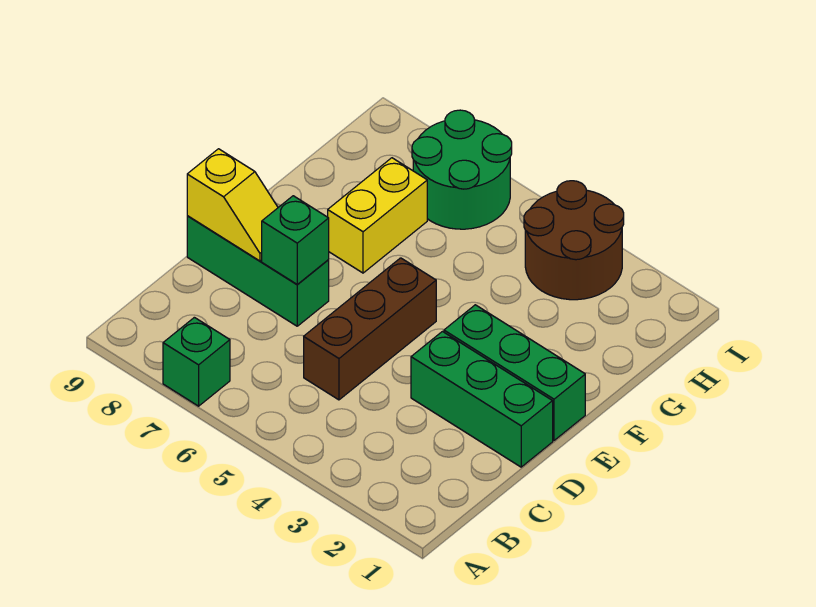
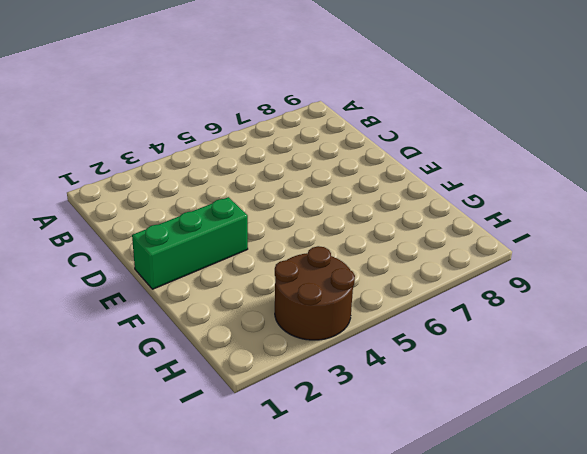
none -> green 1x1 brick [163,317,230,406]
none -> brown 1x3 brick [304,258,436,400]

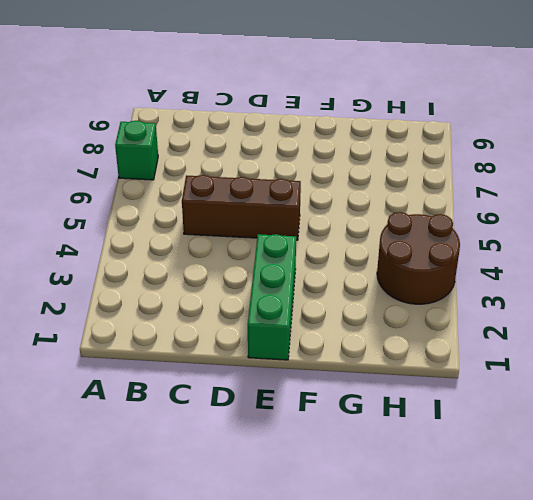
none -> green 1x3 brick [411,332,553,467]
none -> green 1x3 brick [187,216,329,326]

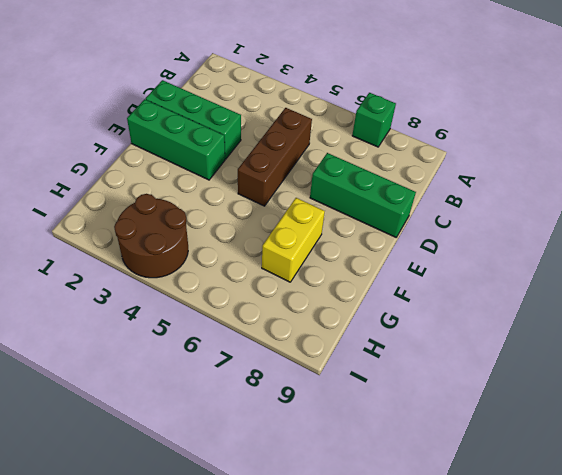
none -> green 2x2 round brick [412,110,512,229]
none -> green 1x1 brick [262,196,329,285]

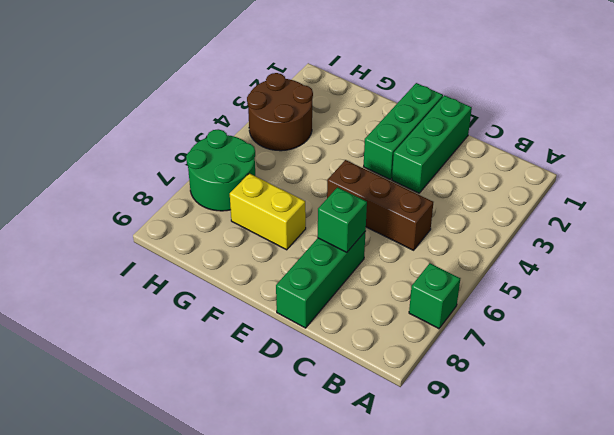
none -> yellow 1x2 slope [187,149,278,261]

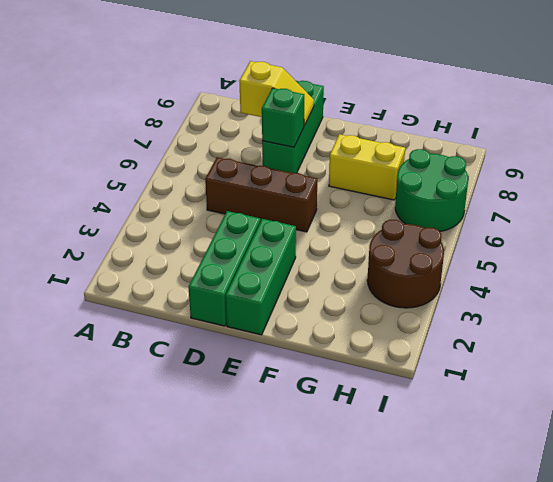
yellow 1x2 slope [239,61,314,126] -> yellow 1x2 slope turned to [187,149,278,261]
none -> green 1x1 brick [163,317,230,406]

